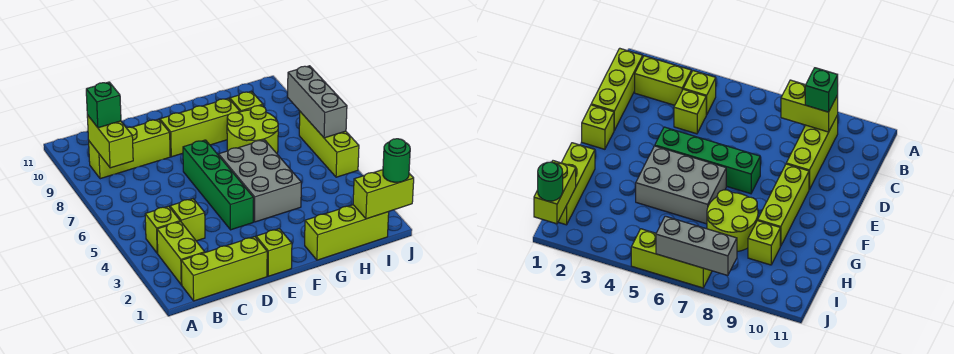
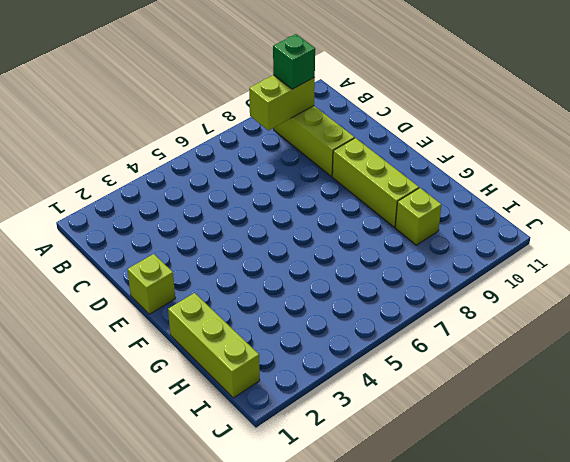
none -> lime 1x3 brick [181,237,267,301]
none -> lime 1x2 brick [157,221,205,285]
none -> lime 1x1 brick [145,206,180,253]

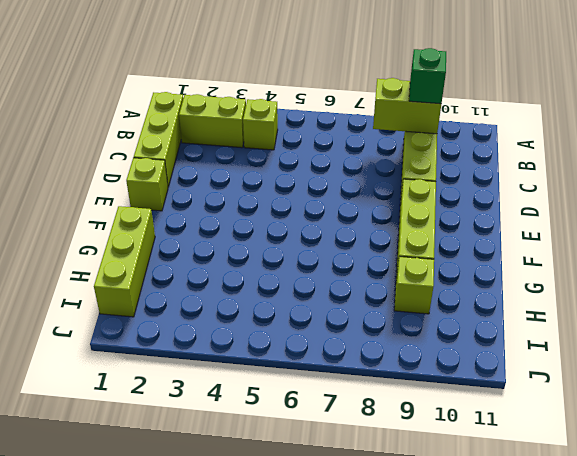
none -> lime 1x1 brick [170,199,205,241]
none -> green 1x4 brick [183,140,254,230]
none -> grey 2x3 brick [219,140,301,222]

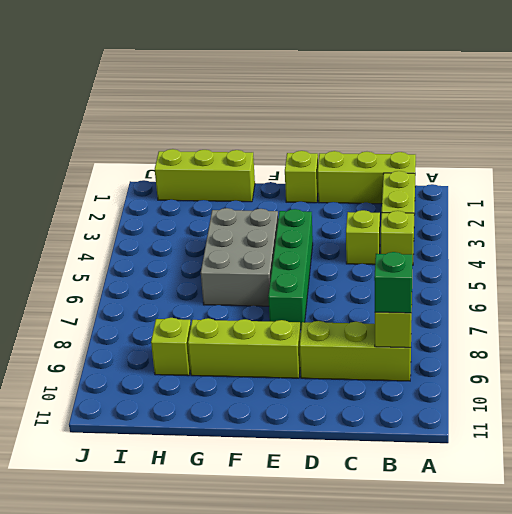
none -> lime 2x2 round brick [227,106,278,153]
none -> lime 1x3 brick [299,112,359,177]
none -> lime 1x2 brick [353,170,414,219]

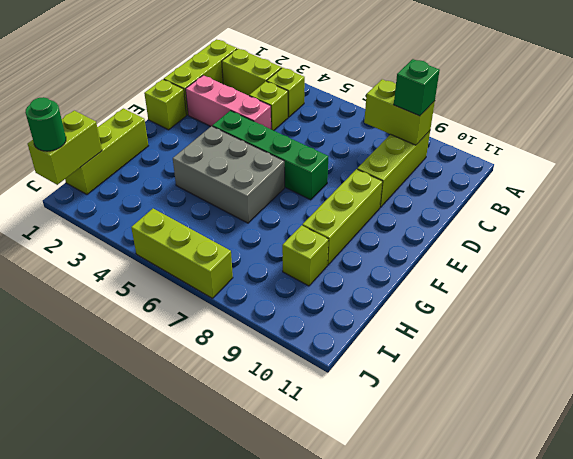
pink 1x3 brick [186,75,271,129] -> none
none -> lime 2x2 round brick [227,106,278,153]
none -> grey 1x3 brick [288,66,347,138]

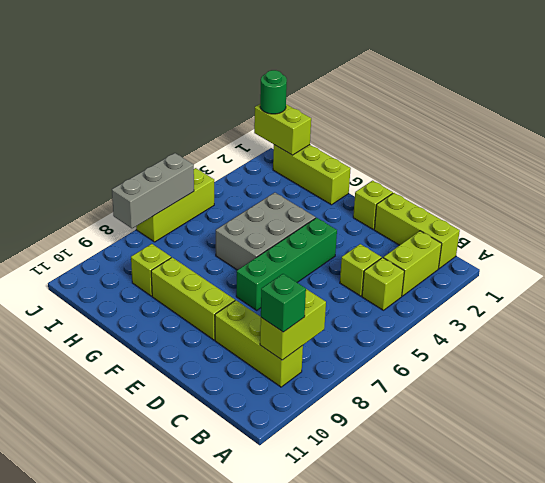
none -> lime 2x2 round brick [227,106,278,153]

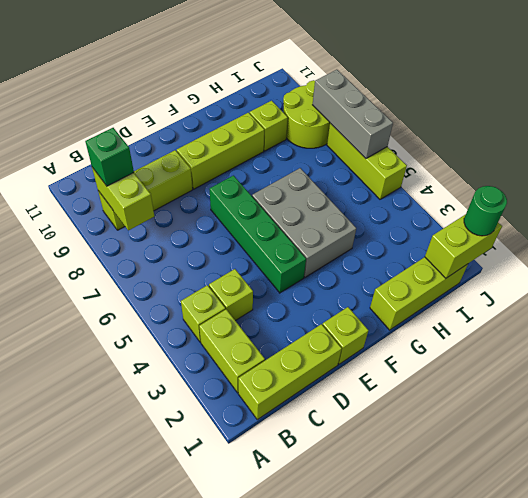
lime 2x2 round brick [283,80,330,148] -> lime 2x2 round brick moved to [227,106,278,153]

